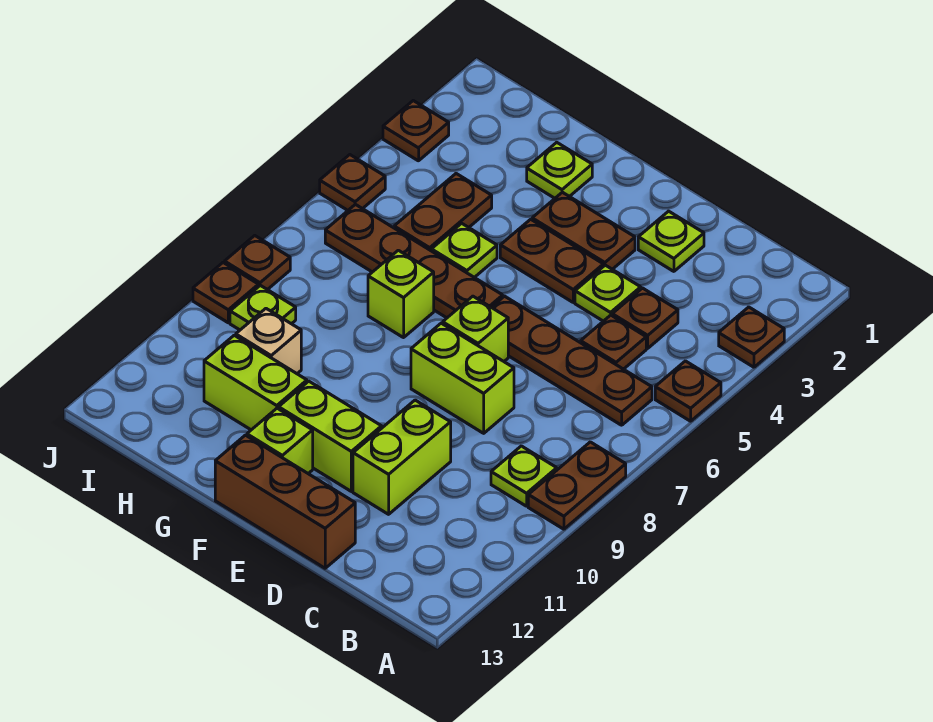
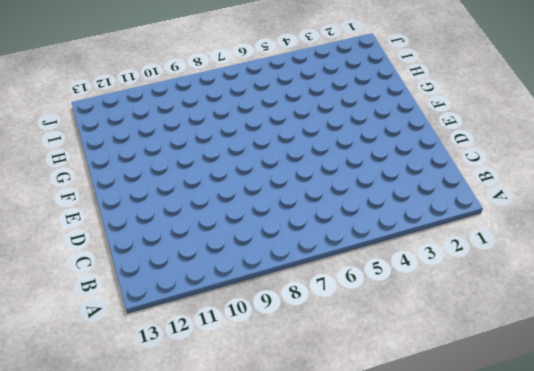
none -> brown 1x1 plate [719,307,784,367]
none -> brown 1x1 plate [655,361,721,421]
none -> brown 1x2 plate [528,442,626,529]

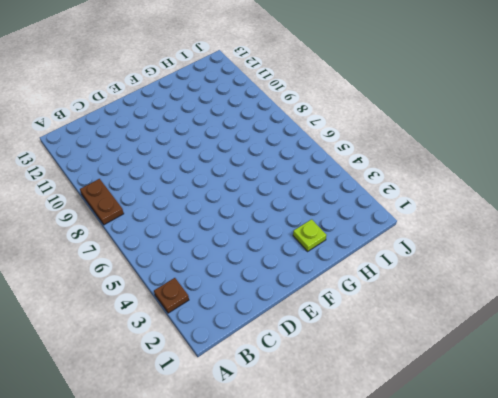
none -> brown 1x1 plate [655,361,721,421]
none -> brown 1x4 plate [492,296,652,425]
none -> lime 1x1 plate [491,446,557,506]

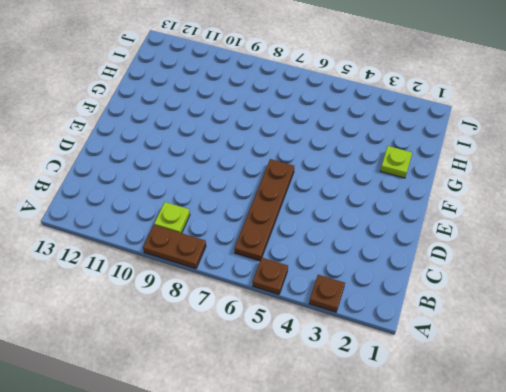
none -> brown 1x1 plate [612,288,678,348]
none -> brown 1x1 plate [581,315,646,369]
none -> lime 1x1 plate [638,211,704,271]

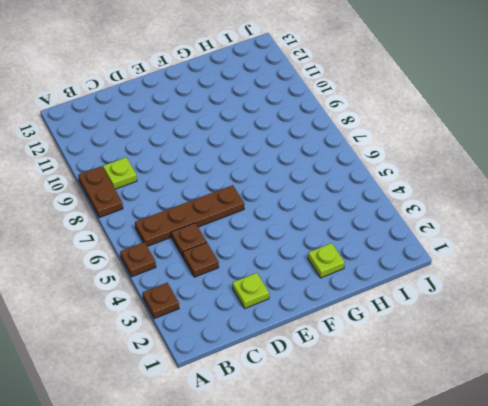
none -> lime 1x1 plate [575,265,641,321]
none -> lime 1x2 brick [411,323,514,433]
none -> lime 1x2 brick [353,400,451,514]

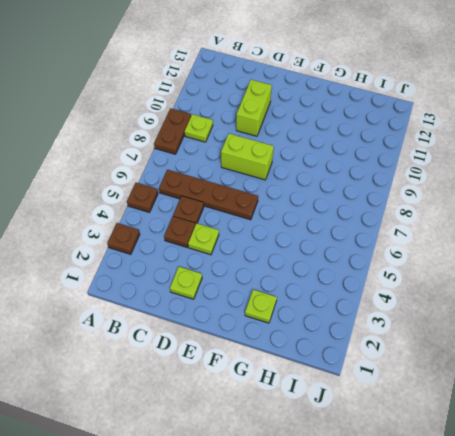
none -> brown 1x3 brick [215,435,355,568]
none -> brown 1x2 plate [532,192,635,269]
none -> brown 1x2 plate [500,219,603,302]

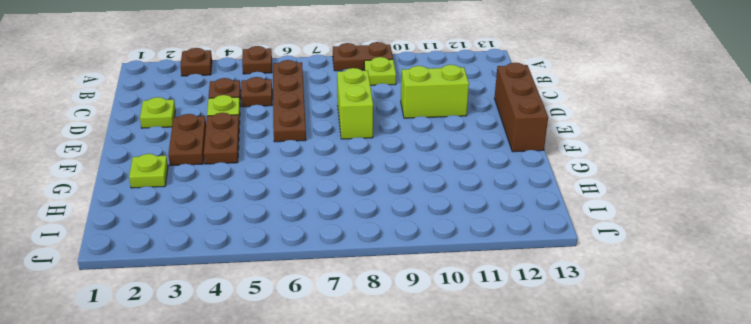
none -> lime 1x1 brick [443,296,508,361]
none -> lime 1x2 brick [279,381,382,491]
none -> brown 1x4 plate [325,205,503,318]

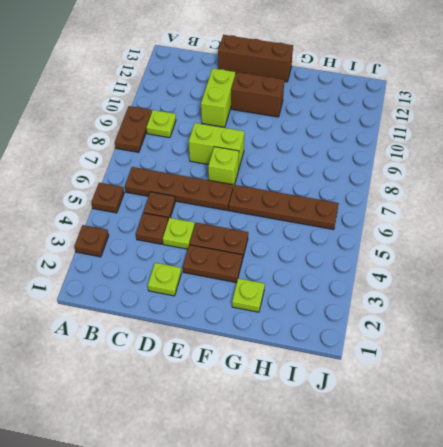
brown 1x2 brick [231,72,284,117] -> lime 1x2 brick [279,381,382,491]
none -> lime 1x1 brick [247,408,313,473]
none -> lime 1x1 plate [431,223,497,277]
none -> lime 1x1 brick [368,250,434,338]

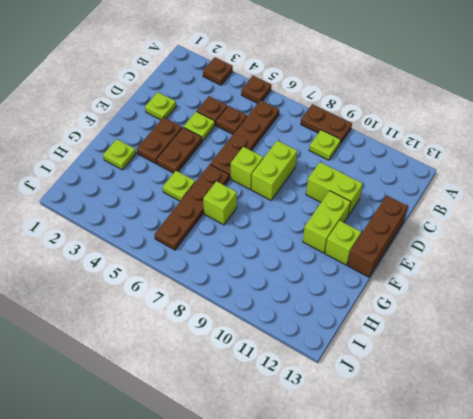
none -> lime 1x2 brick [204,335,307,430]
none -> brown 1x2 plate [394,174,492,251]
none -> tan 1x1 brick [236,309,301,374]

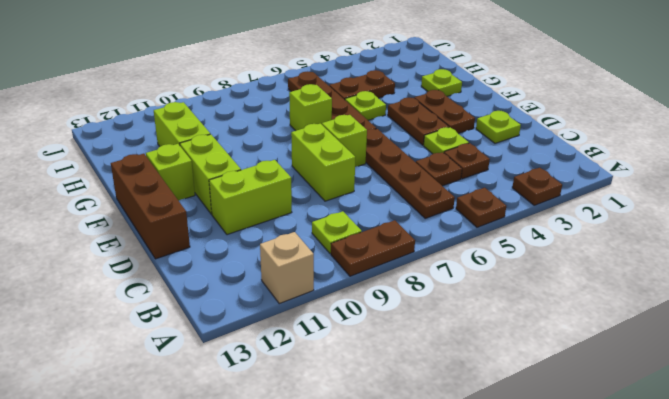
tan 1x1 brick [260,232,314,304] -> tan 1x1 brick moved to [236,309,301,374]
none -> lime 1x1 plate [230,285,296,330]
none -> brown 1x1 plate [383,101,449,161]
none -> brown 1x1 plate [320,155,385,210]

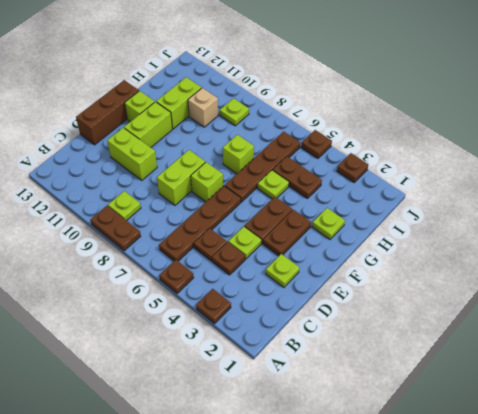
none -> brown 1x1 plate [225,236,290,290]
none -> brown 1x1 plate [193,263,259,323]

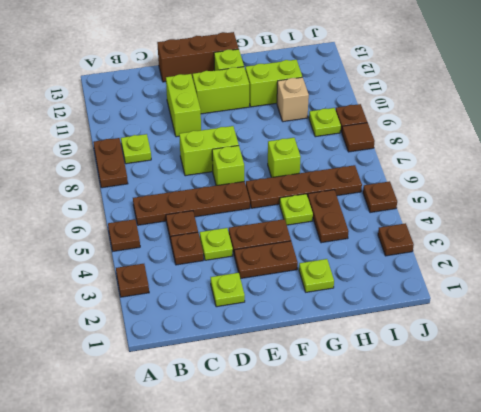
brown 1x1 tile [342,123,375,152] -> brown 1x1 plate [225,236,290,290]

